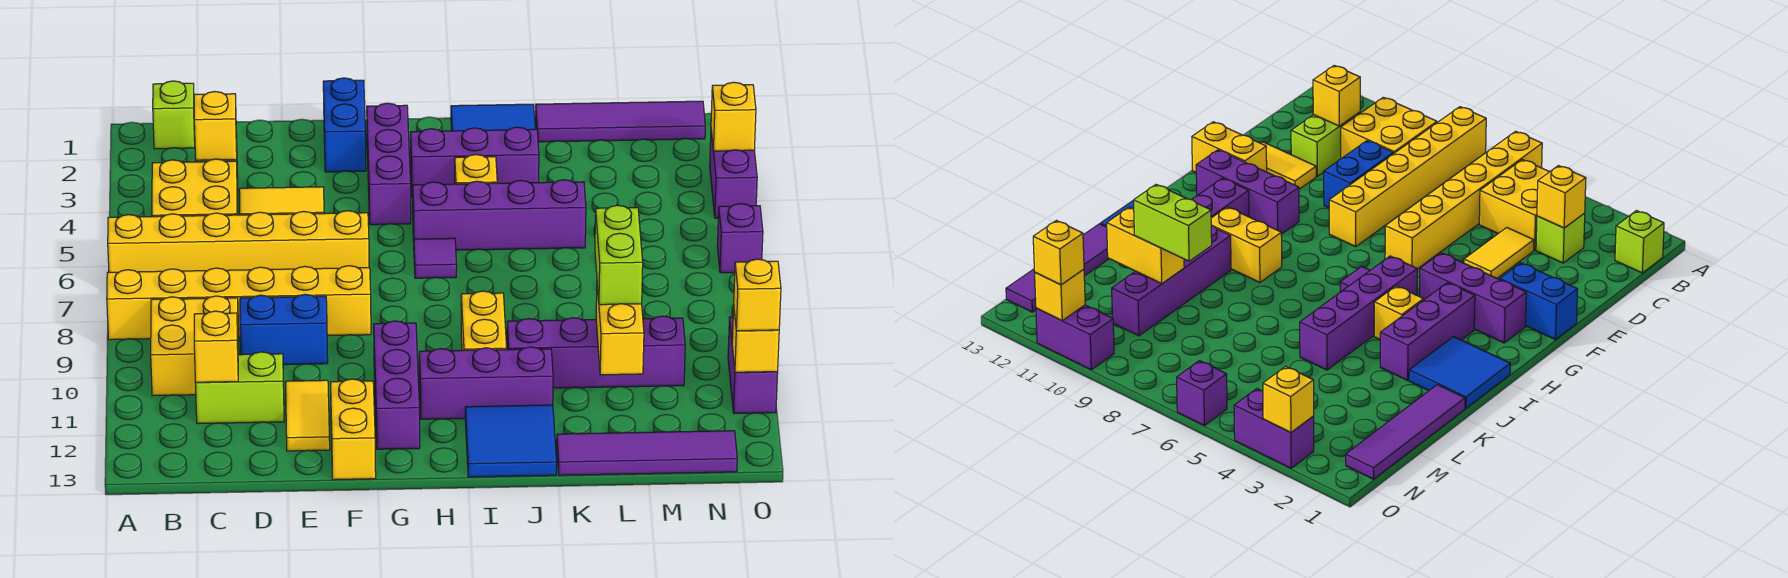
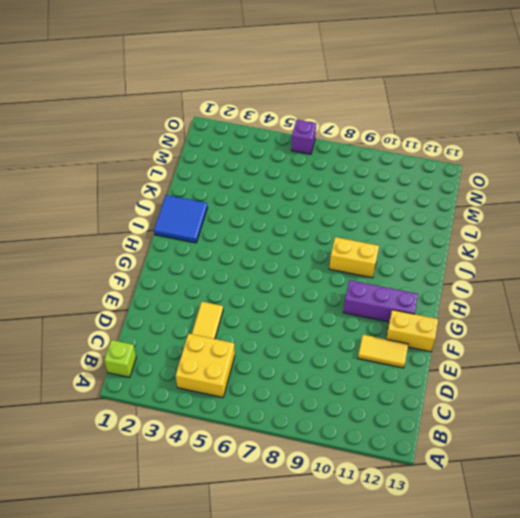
none -> yellow 1x6 brick [108,211,369,272]
none -> yellow 1x6 brick [107,266,371,340]
none -> yellow 2x2 brick [151,296,239,396]
none -> lime 1x1 brick [1536,213,1585,263]

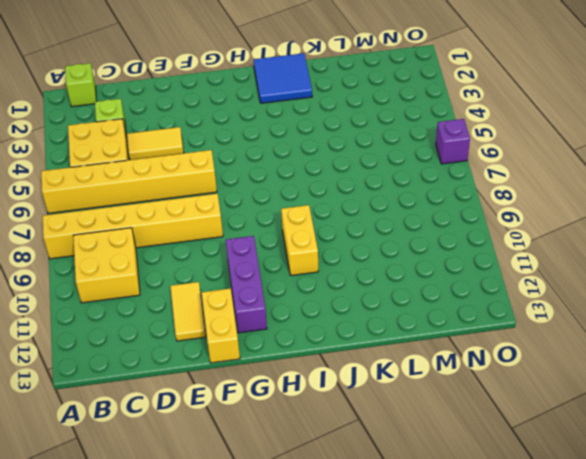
none -> lime 1x2 brick [196,352,284,424]
none -> blue 1x2 brick [240,294,328,365]
none -> blue 1x2 brick [323,78,366,172]
none -> purple 1x3 brick [367,103,411,225]

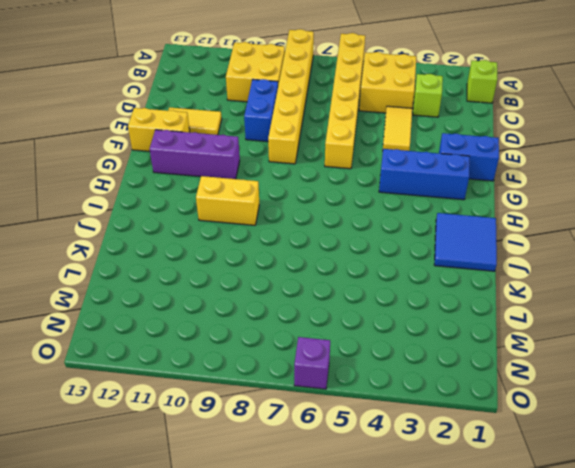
blue 1x3 brick [379,149,470,200] -> purple 1x3 brick [367,103,411,225]
none -> lime 1x2 brick [196,352,284,424]
none -> purple 1x3 brick [411,127,539,197]
none -> purple 1x4 brick [413,180,586,250]
none -> purple 1x1 tile [414,238,457,278]

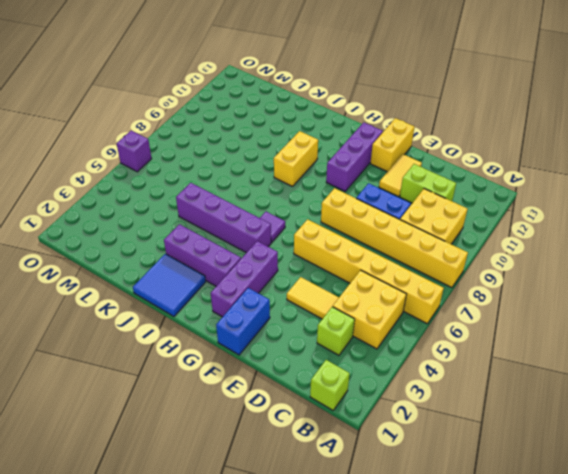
none -> purple 1x3 brick [419,347,553,419]
none -> yellow 1x1 brick [455,154,497,184]
none -> blue 2x2 tile [465,405,557,477]
none -> purple 1x4 brick [507,316,685,388]

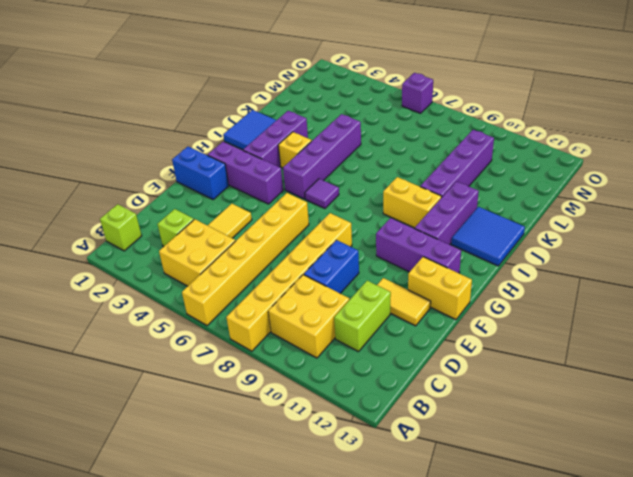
none -> purple 1x4 tile [536,101,705,142]
none -> purple 1x4 tile [557,431,737,475]
none -> purple 1x2 brick [710,131,757,218]
none -> purple 1x2 brick [728,317,778,413]

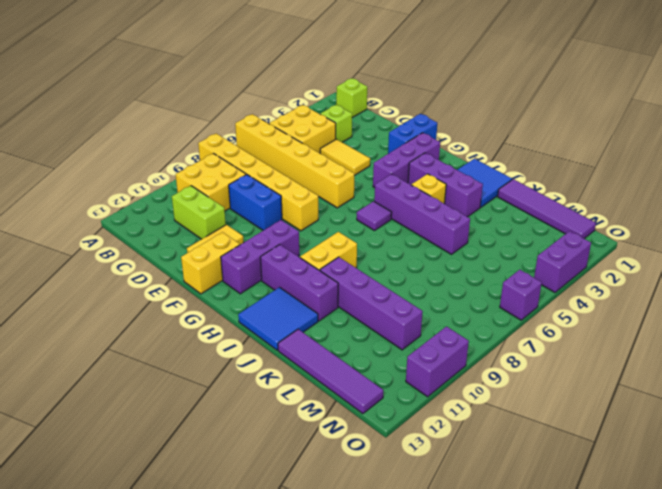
none -> yellow 1x1 brick [194,92,237,160]
none -> yellow 1x1 brick [194,311,238,382]
none -> yellow 1x2 brick [596,286,644,375]
none -> yellow 1x1 brick [711,82,756,151]

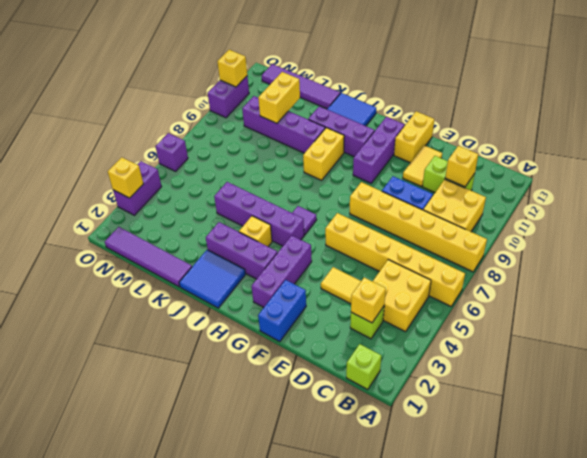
none -> lime 1x2 brick [595,205,643,305]
none -> yellow 1x1 brick [734,259,781,331]

